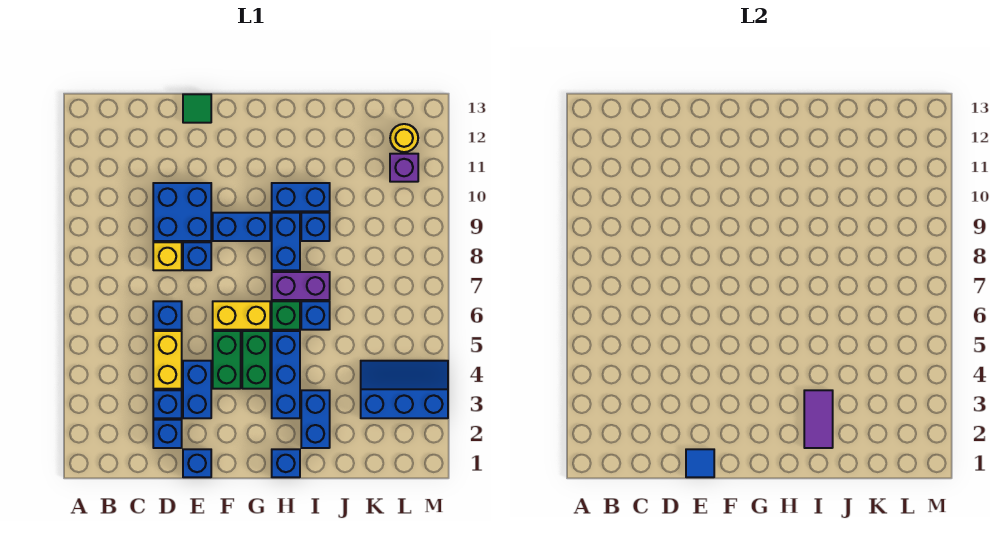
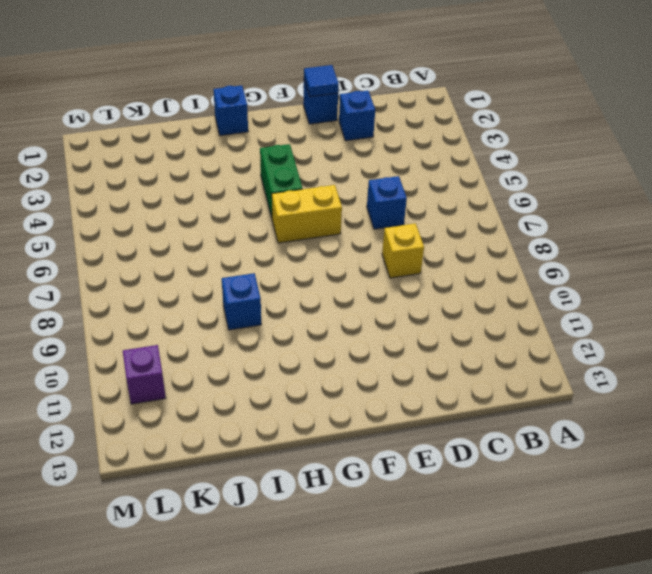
none -> blue 1x1 brick [153,390,182,418]
none -> yellow 1x2 brick [153,331,182,389]
none -> blue 2x2 brick [153,183,211,241]

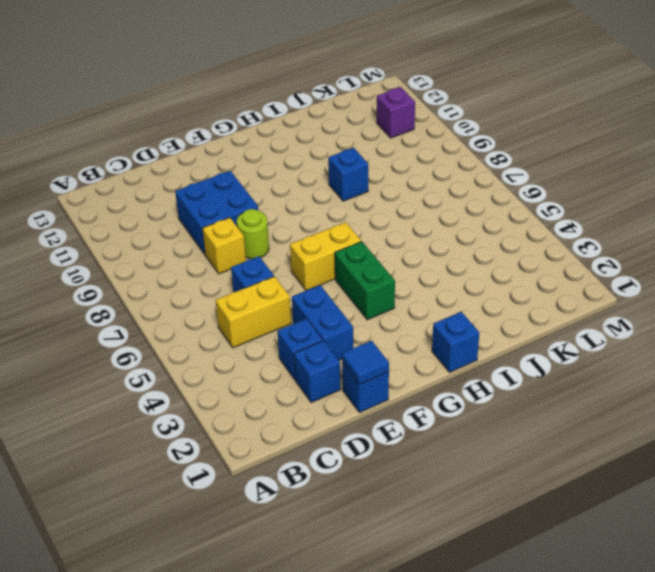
yellow 1x2 brick [216,276,291,348] -> yellow 1x2 brick turned to [153,331,182,389]
lime 1x1 round brick [237,209,269,259] -> blue 1x1 brick [183,242,211,270]
none -> green 1x1 tile [183,94,211,123]
none -> green 1x2 brick [213,331,241,389]
none -> blue 1x2 brick [213,213,270,241]

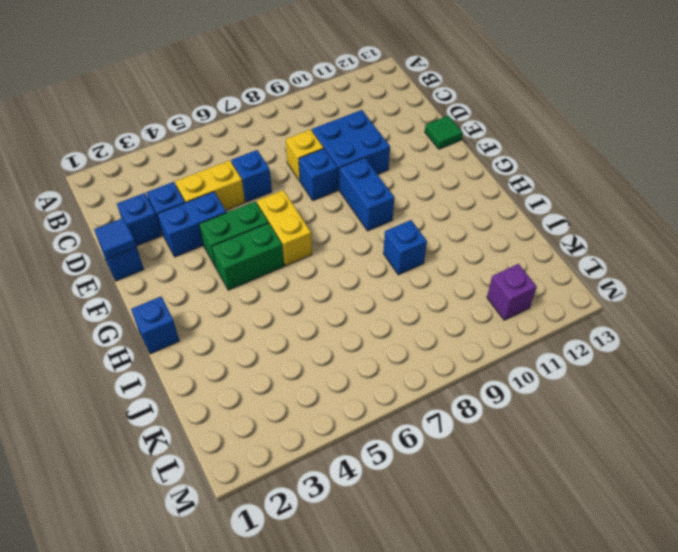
none -> blue 1x3 brick [272,331,300,418]
none -> green 1x1 brick [272,301,300,330]
none -> purple 1x2 brick [272,272,330,300]

